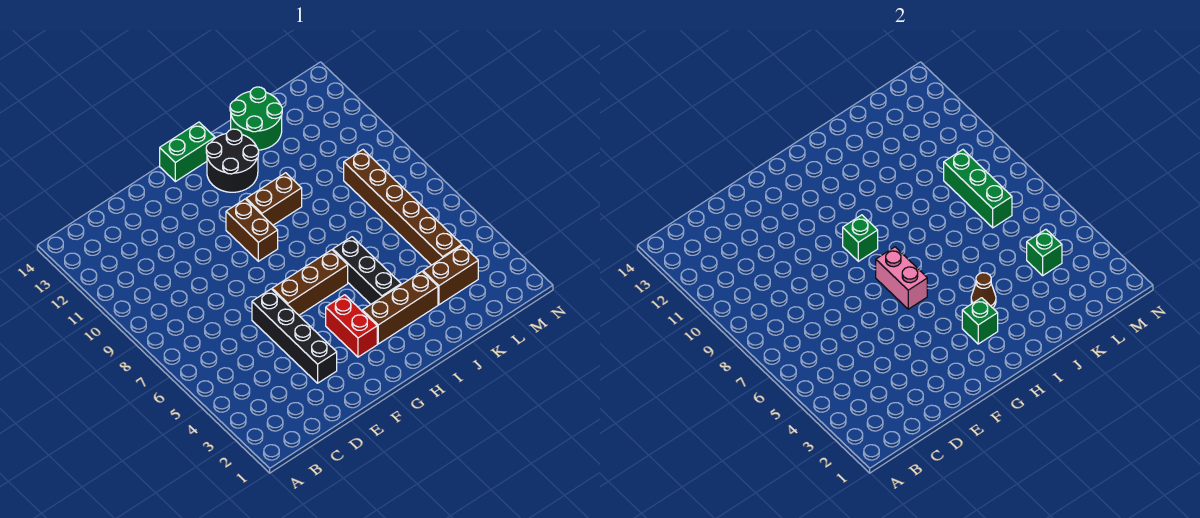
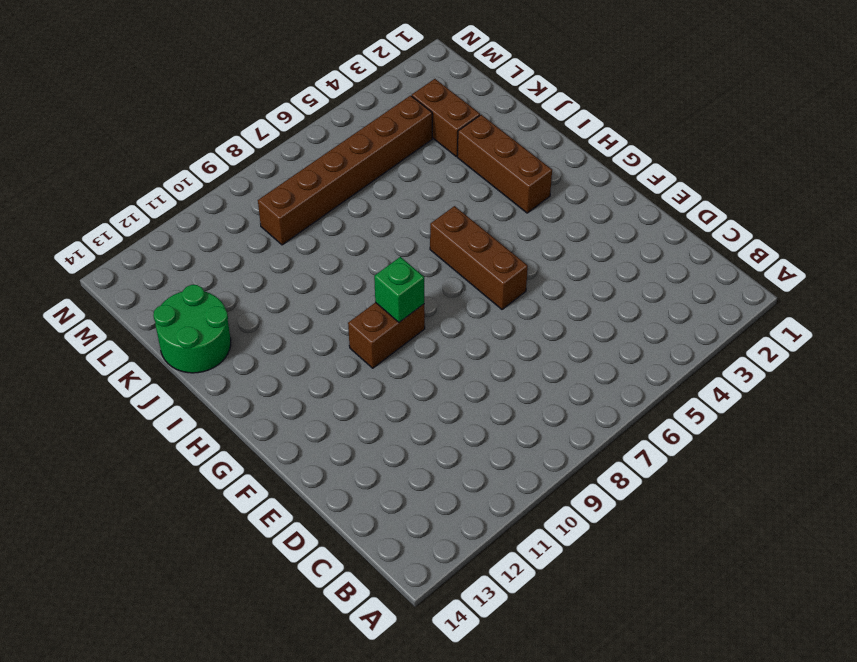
none -> black 1x4 brick [252,289,337,383]
none -> red 1x2 brick [326,295,377,357]
none -> green 1x2 brick [160,122,215,182]

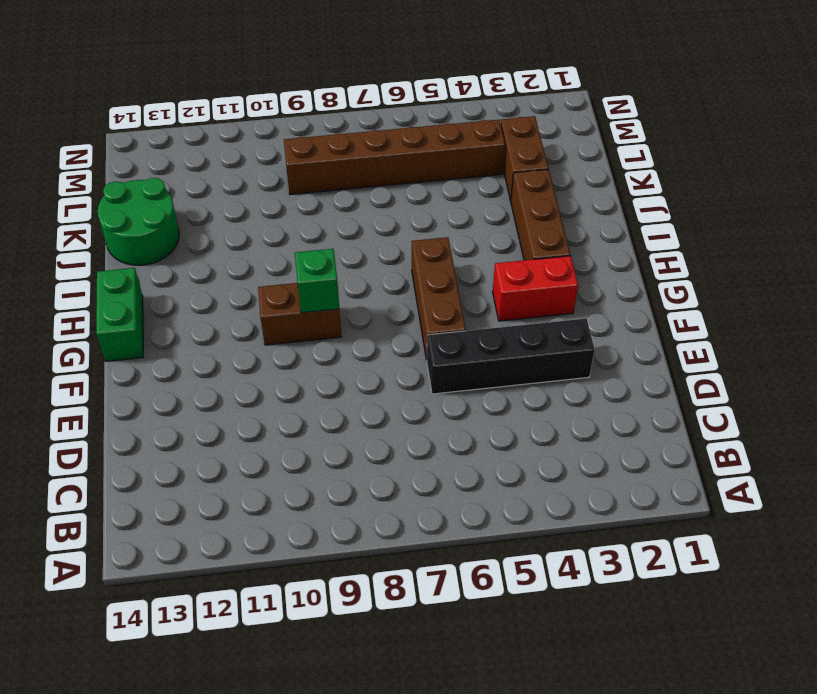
none -> brown 1x2 brick [246,173,302,225]
none -> black 2x2 round brick [206,129,259,192]
none -> black 1x3 brick [333,237,401,304]

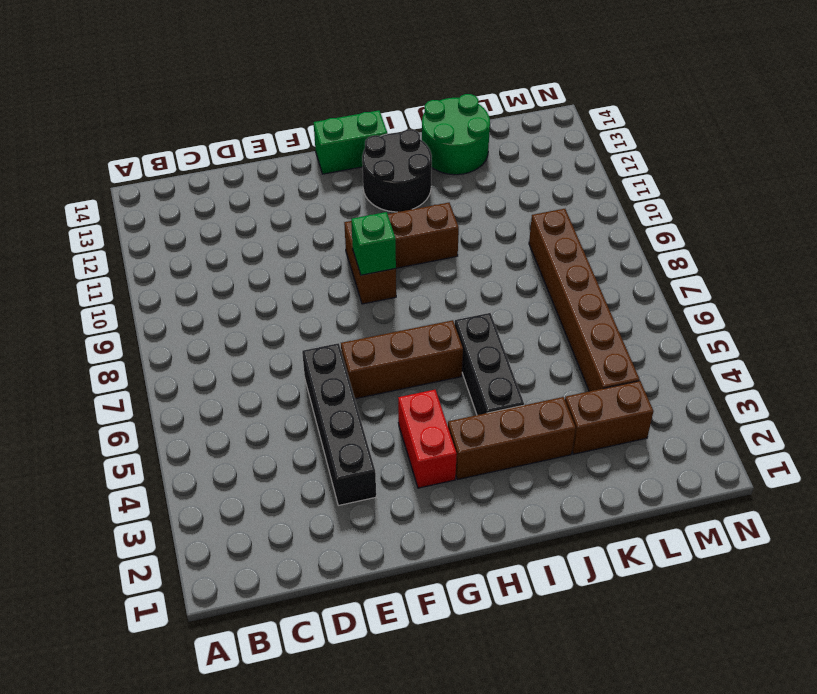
none -> pink 1x2 brick [876,247,927,309]
none -> green 1x1 brick [962,298,998,344]
none -> brown 1x1 cone [971,273,996,308]

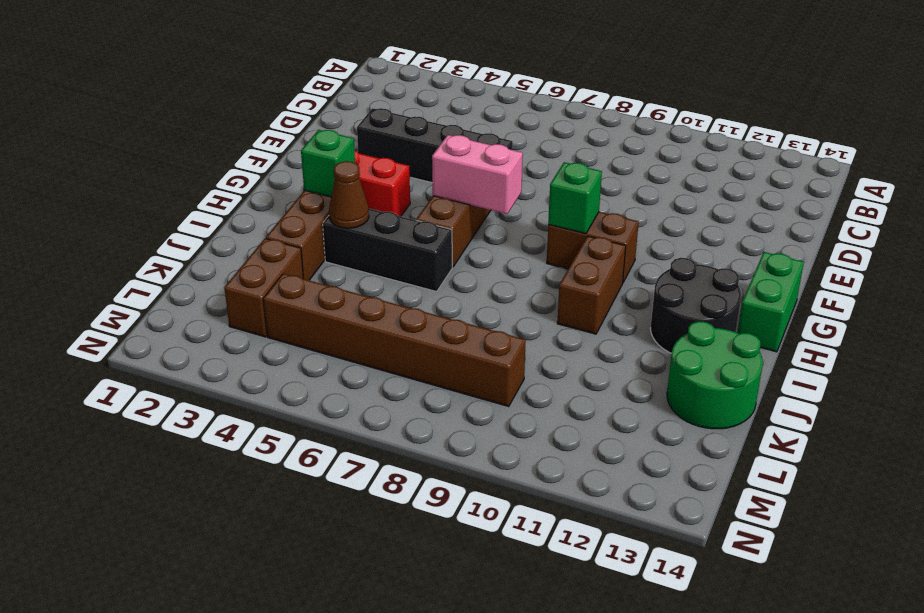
none -> green 1x1 brick [1027,229,1062,276]
none -> green 1x3 brick [944,150,1012,228]

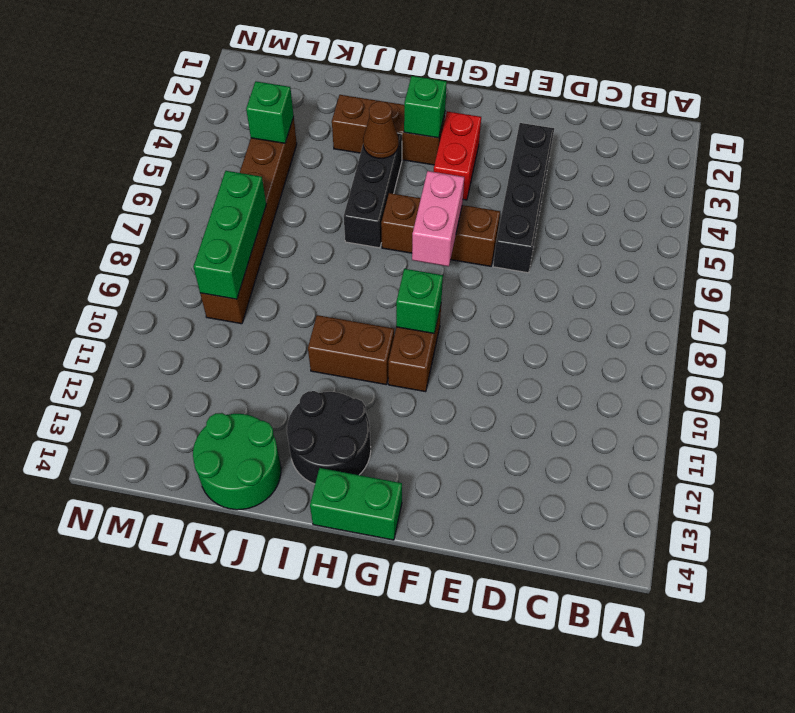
none -> brown 1x2 brick [423,245,478,305]

